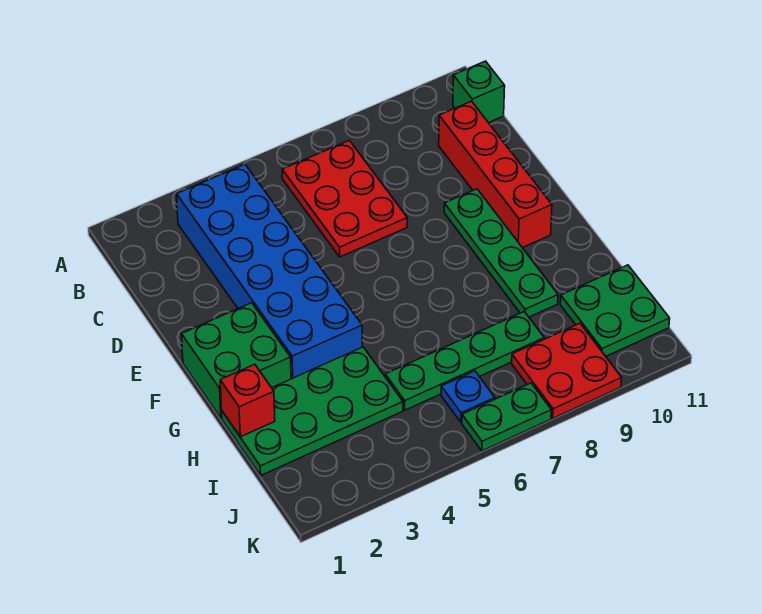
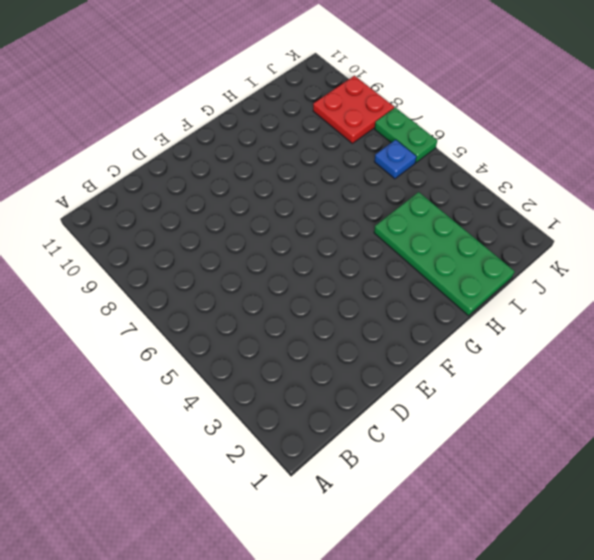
none -> blue 2x6 brick [176,164,362,379]
none -> red 2x3 plate [282,140,407,257]
none -> green 1x1 brick [453,61,505,123]

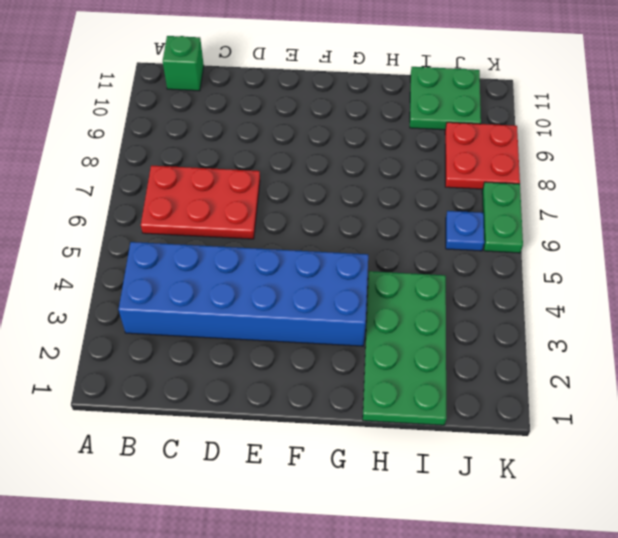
none -> red 1x4 brick [439,101,552,248]
none -> green 1x4 plate [444,189,558,317]
none -> green 2x2 brick [182,303,291,418]

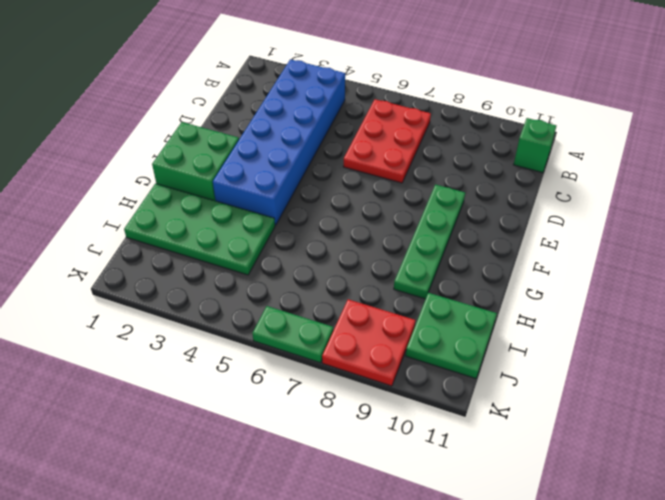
none -> red 1x4 brick [439,101,552,248]
none -> green 1x4 plate [385,312,544,410]
none -> blue 1x1 plate [441,371,495,422]

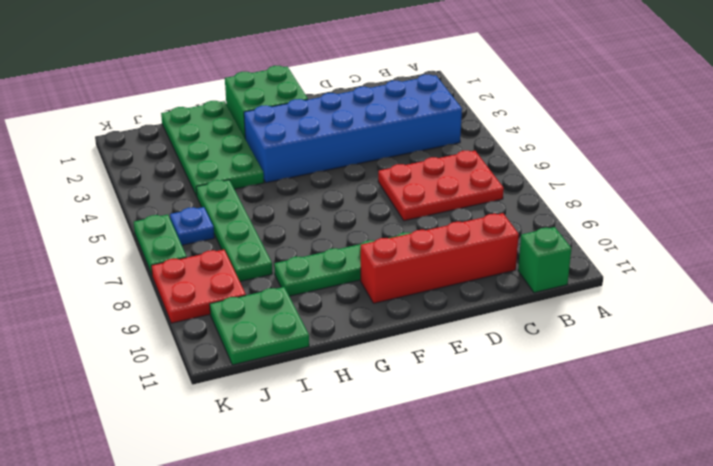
none -> red 1x1 brick [220,364,275,437]

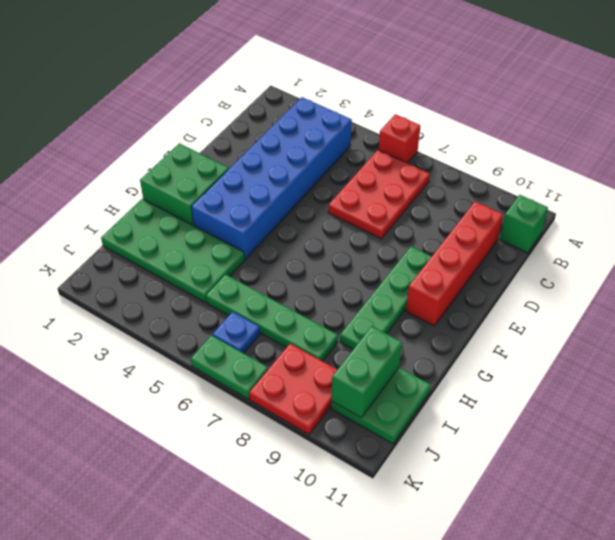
red 1x1 brick [379,114,420,163] -> red 1x1 brick moved to [220,364,275,437]
green 1x2 brick [331,326,402,418] -> none

